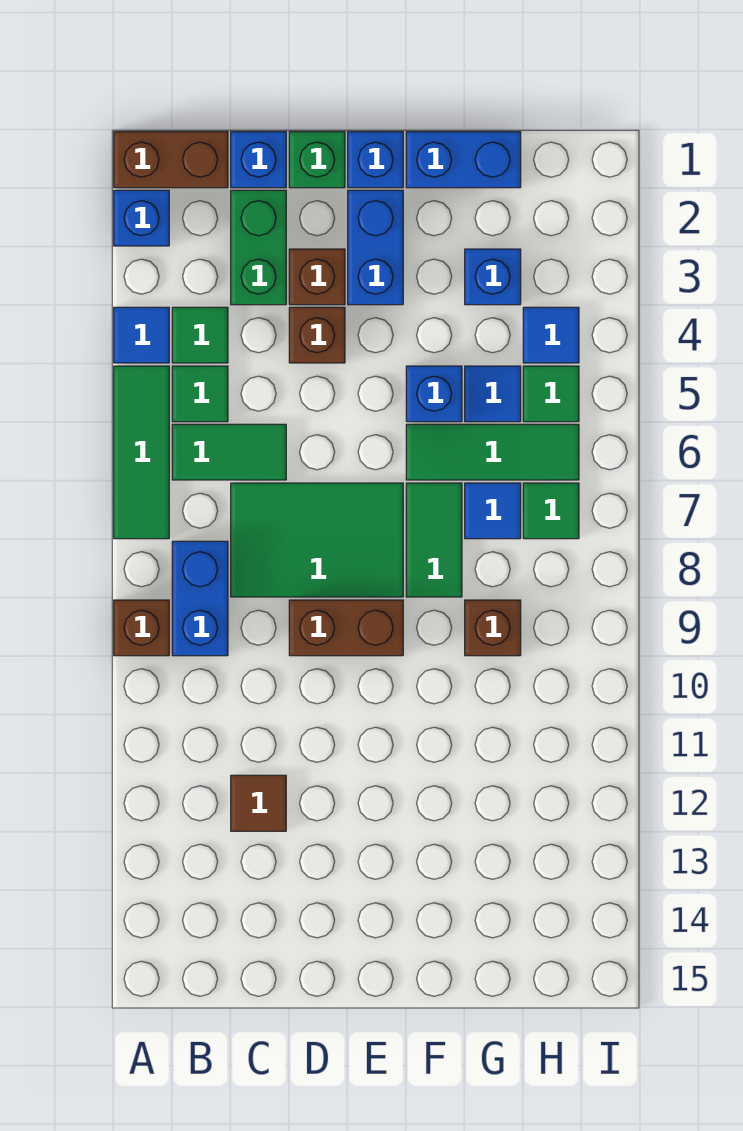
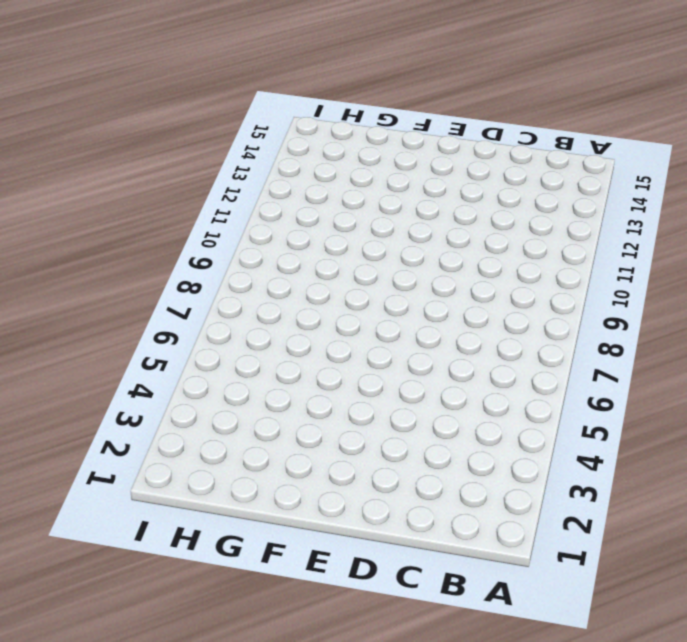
none -> brown 1x2 brick [114,132,228,188]
none -> blue 1x1 brick [114,190,169,246]
none -> blue 1x1 tile [114,307,169,363]
none -> green 1x3 tile [114,366,169,539]

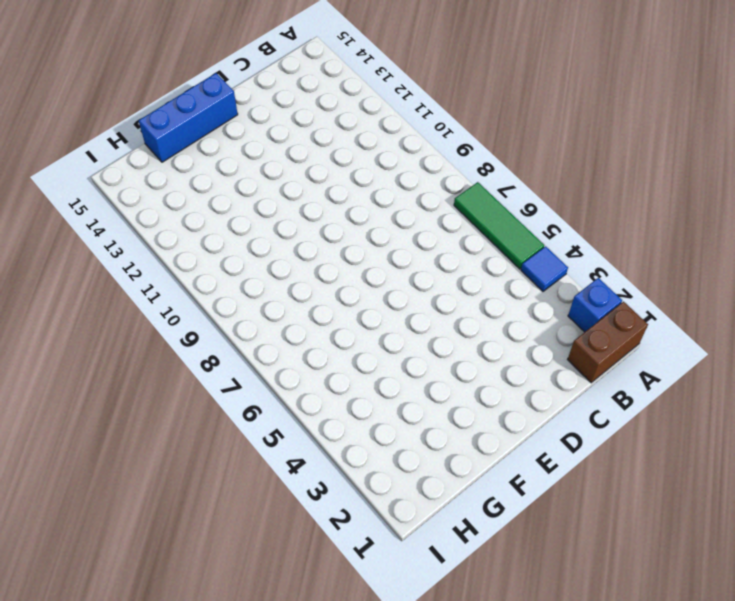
blue 1x3 brick [139,73,238,162] -> none
none -> brown 1x1 brick [114,600,169,656]
none -> green 1x1 tile [172,307,228,363]
none -> green 1x1 tile [172,366,228,422]
none -> green 1x2 tile [172,424,286,480]

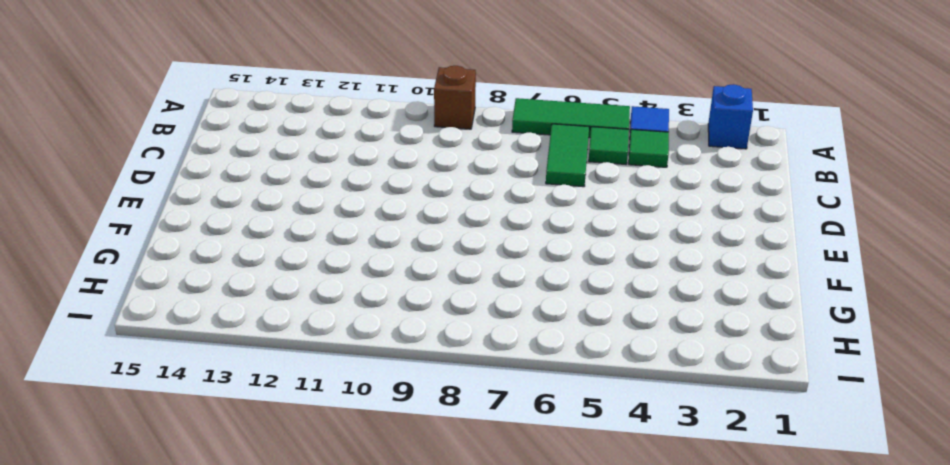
none -> brown 1x2 brick [114,132,228,188]
none -> blue 1x2 brick [172,541,228,656]
none -> blue 1x1 brick [231,132,286,188]
none -> green 1x2 brick [231,190,286,305]

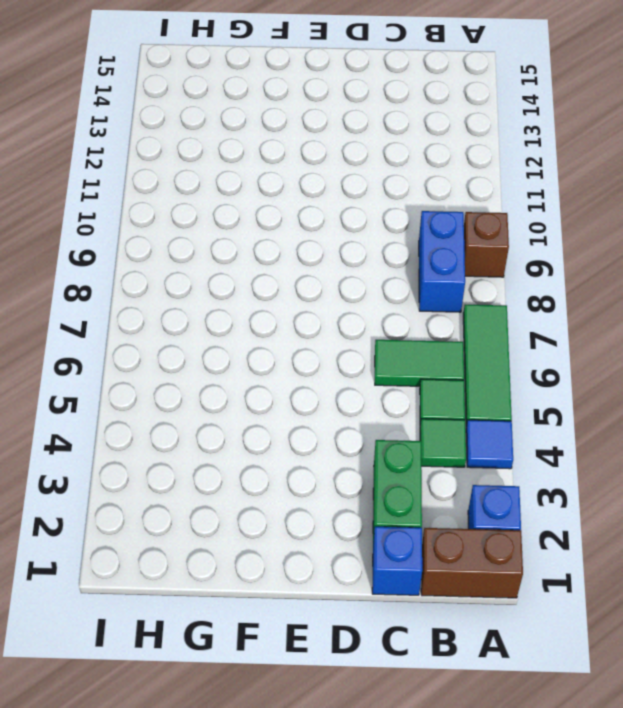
none -> green 2x3 tile [231,483,403,597]
none -> brown 1x1 tile [231,775,286,831]
none -> green 1x1 brick [289,132,345,188]
none -> brown 1x1 brick [289,249,345,305]

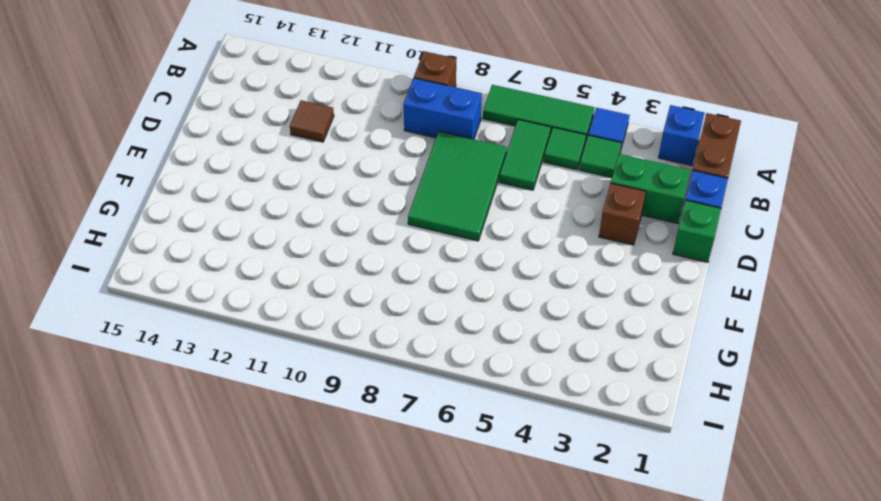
none -> brown 1x1 brick [289,307,345,363]
none -> brown 1x2 brick [289,600,403,656]
none -> blue 1x1 brick [348,132,403,188]
none -> blue 1x2 brick [348,190,403,305]

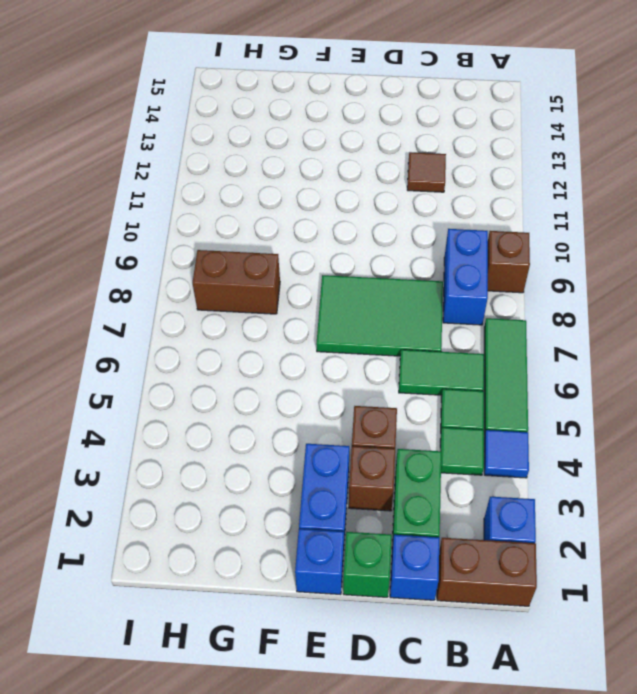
brown 1x2 brick [193,250,280,314] -> brown 1x2 brick moved to [289,600,403,656]
none -> blue 1x2 brick [406,132,521,188]
none -> blue 1x1 brick [406,366,462,422]
none -> green 1x3 tile [406,424,579,480]
none -> green 1x2 tile [406,483,462,597]

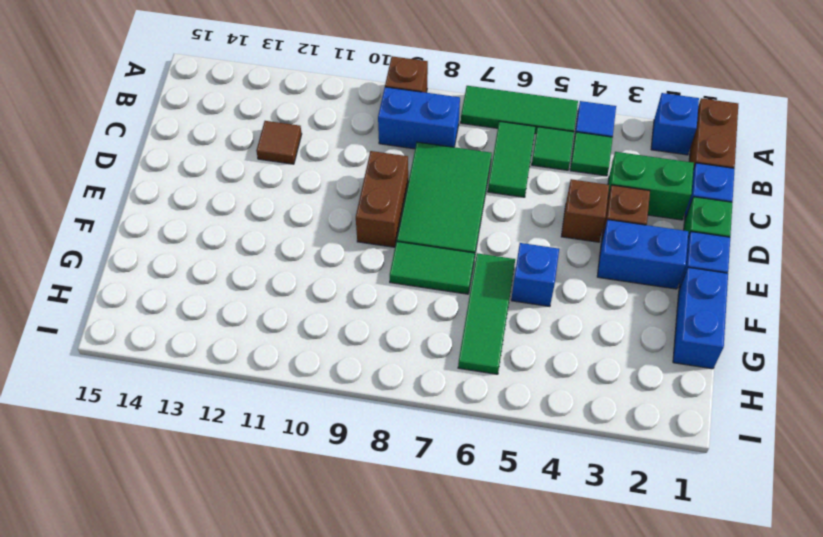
none -> blue 1x1 brick [465,249,521,305]
none -> blue 1x1 tile [465,366,521,422]
none -> blue 1x1 tile [465,483,521,539]
none -> brown 1x1 brick [465,600,521,656]

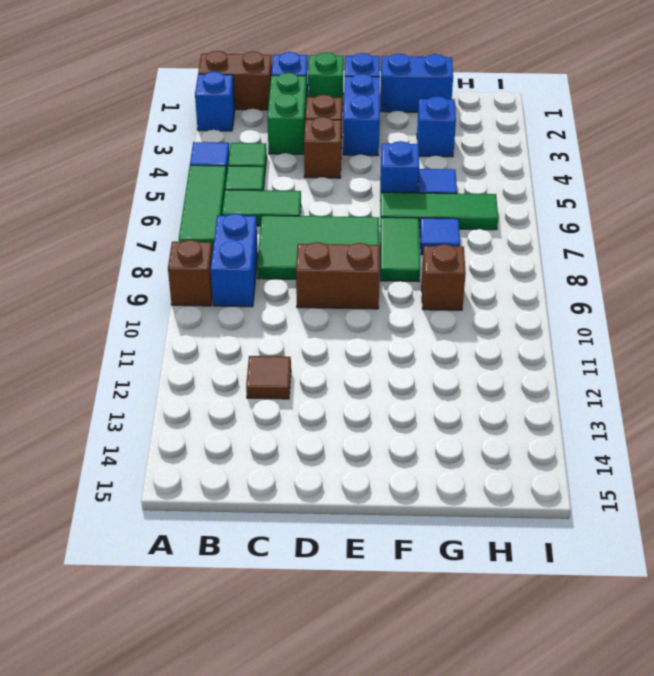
none -> blue 1x1 tile [523,307,579,363]
none -> green 1x1 tile [523,366,579,422]
none -> green 1x1 tile [523,483,579,539]

